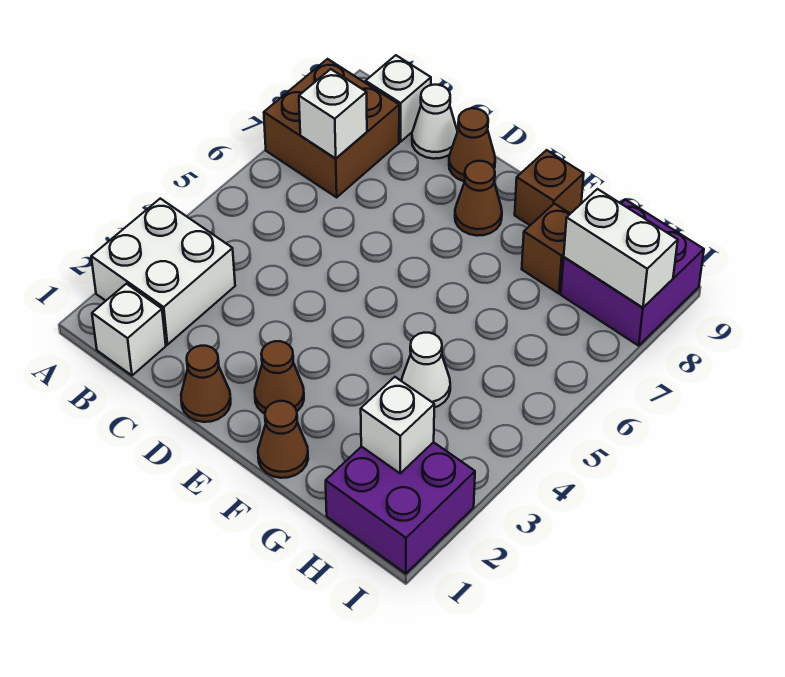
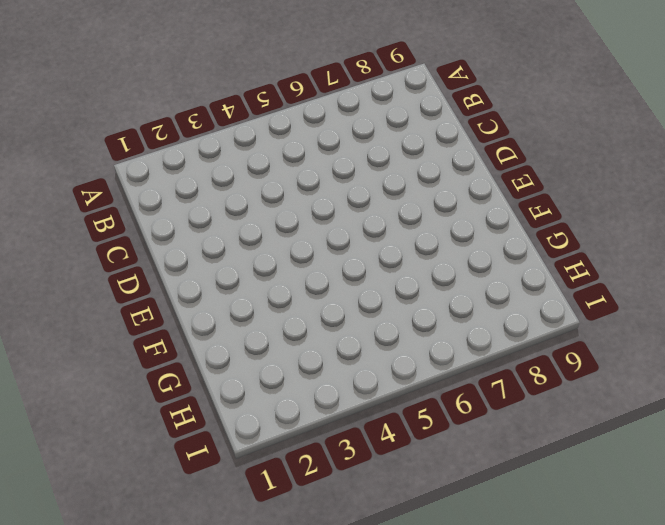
none -> white 2x2 brick [91,199,235,345]
none -> brown 2x2 brick [264,59,399,197]
none -> white 1x1 brick [92,284,166,375]

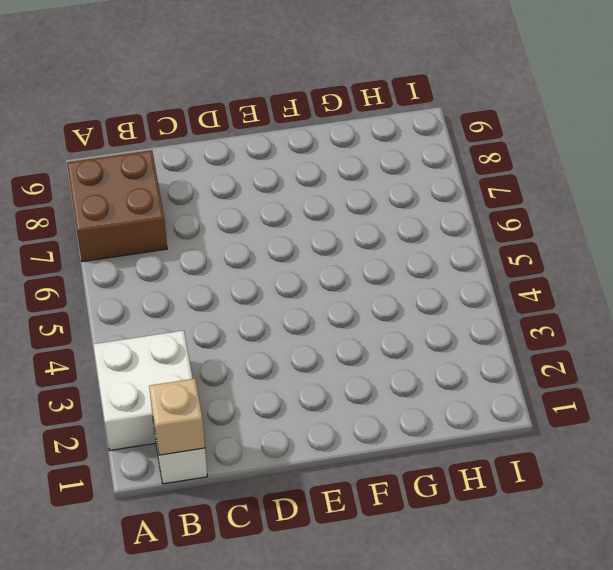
tan 1x1 brick [149,379,205,455] -> none
none -> white 1x1 brick [366,55,431,142]
none -> white 1x1 cone [412,85,457,159]
none -> brown 1x1 cone [181,346,231,422]

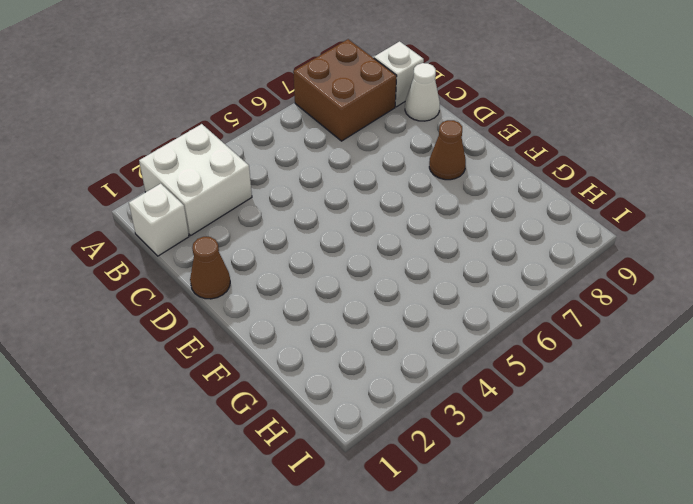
none -> brown 1x1 cone [449,108,495,182]
none -> brown 1x1 cone [255,341,304,414]
none -> brown 1x1 cone [258,401,308,478]

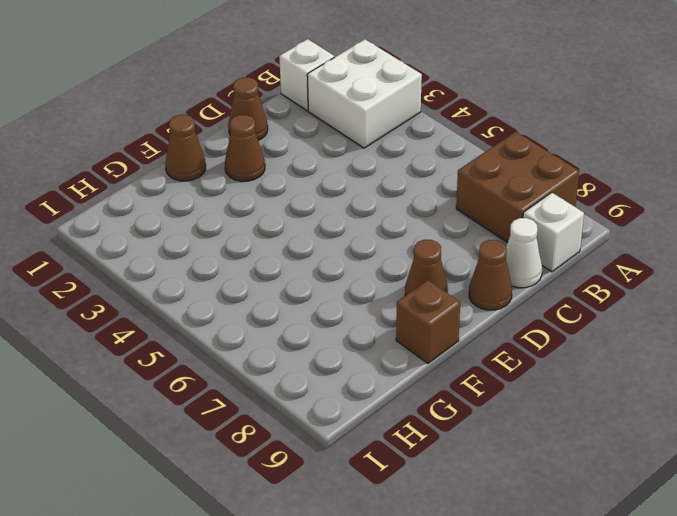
none -> white 1x1 cone [401,333,450,407]
none -> brown 1x1 brick [522,204,570,294]
none -> purple 2x2 brick [326,442,475,574]

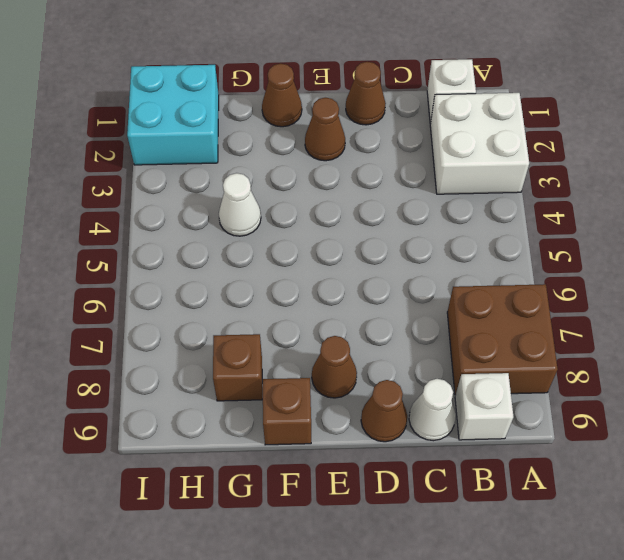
cyan 2x2 brick [127,65,219,165] -> purple 2x2 brick [326,442,475,574]
none -> purple 2x2 brick [561,200,704,346]
none -> white 1x1 brick [299,69,367,159]
none -> white 1x1 brick [361,377,434,473]

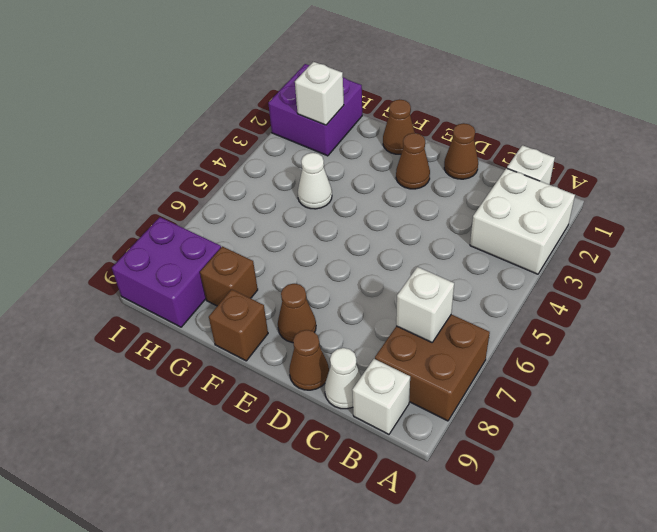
none -> white 1x2 brick [564,189,678,308]

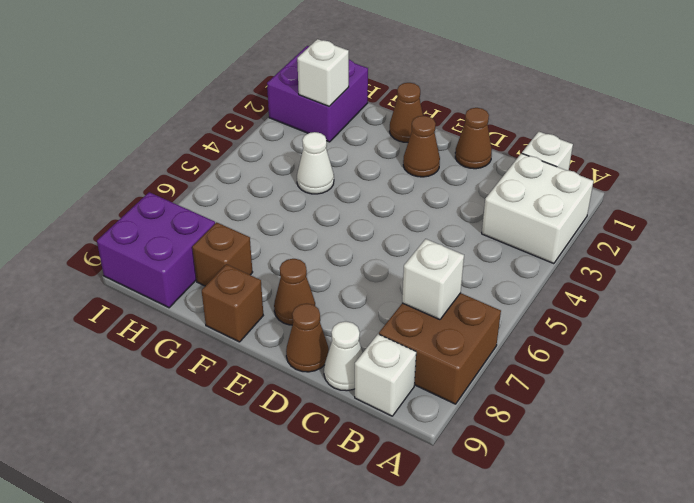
none -> white 1x2 brick [564,189,678,308]

